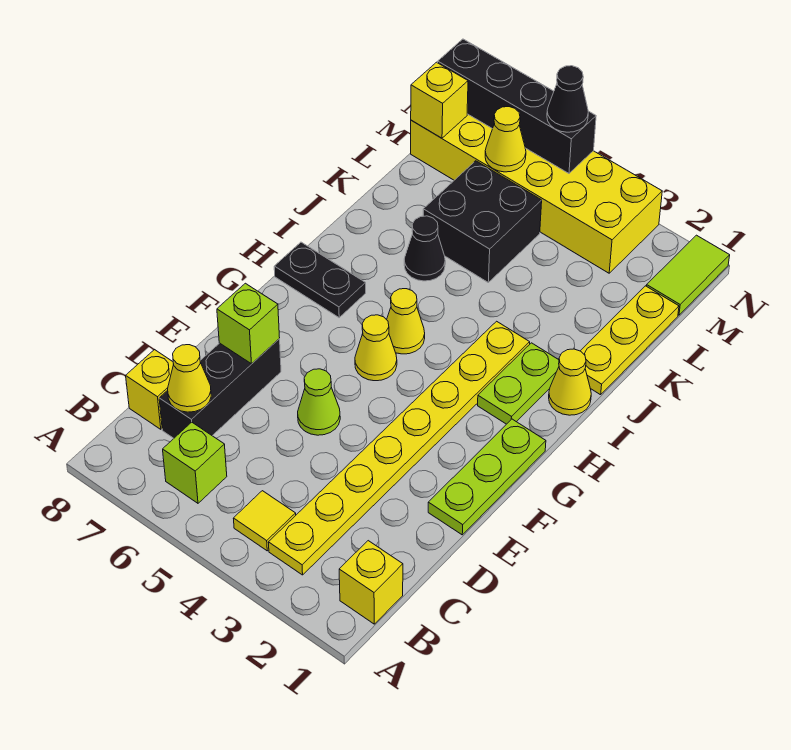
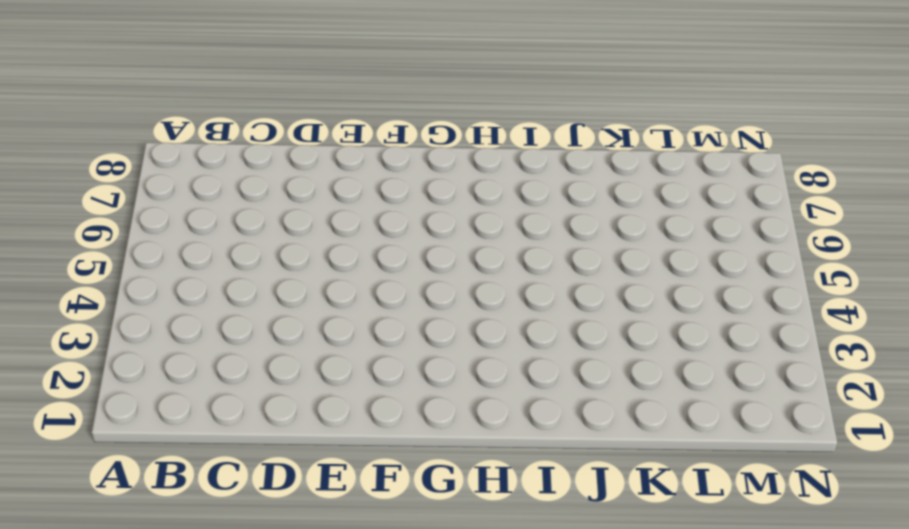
none -> yellow 1x1 brick [339,541,403,624]
none -> yellow 1x8 plate [268,321,530,575]
none -> yellow 1x1 tile [233,491,296,551]

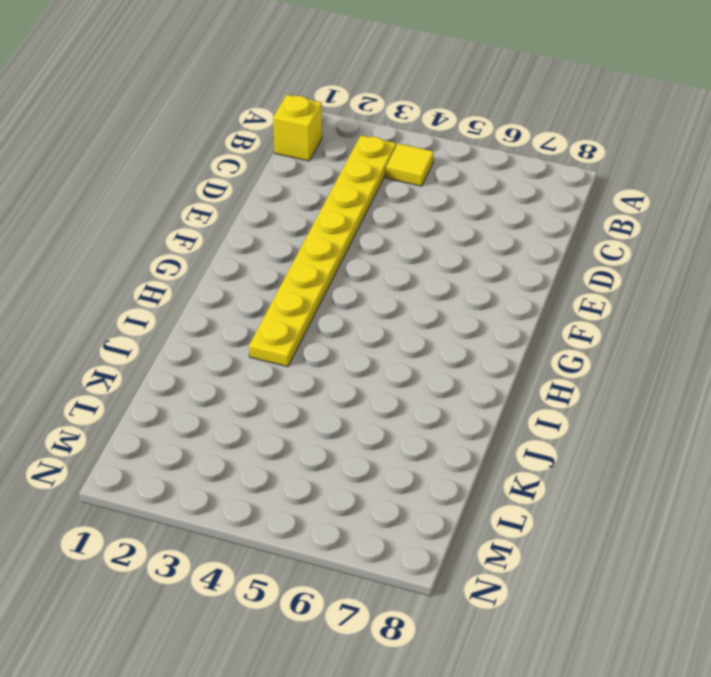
none -> lime 1x1 brick [163,422,227,503]
none -> black 1x3 brick [159,339,281,438]
none -> yellow 1x1 brick [126,350,174,429]

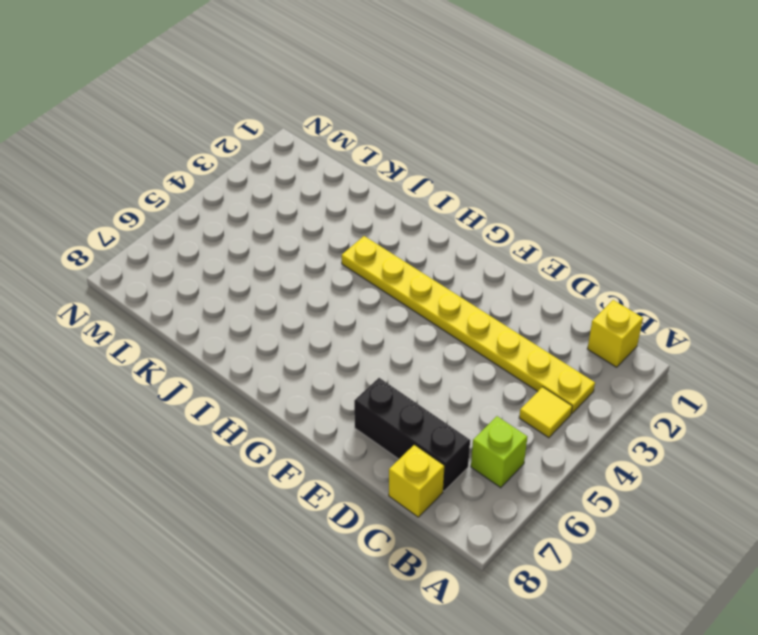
none -> lime 1x3 plate [428,419,546,535]
none -> lime 1x1 cone [298,369,340,435]
none -> yellow 1x1 cone [355,315,397,381]

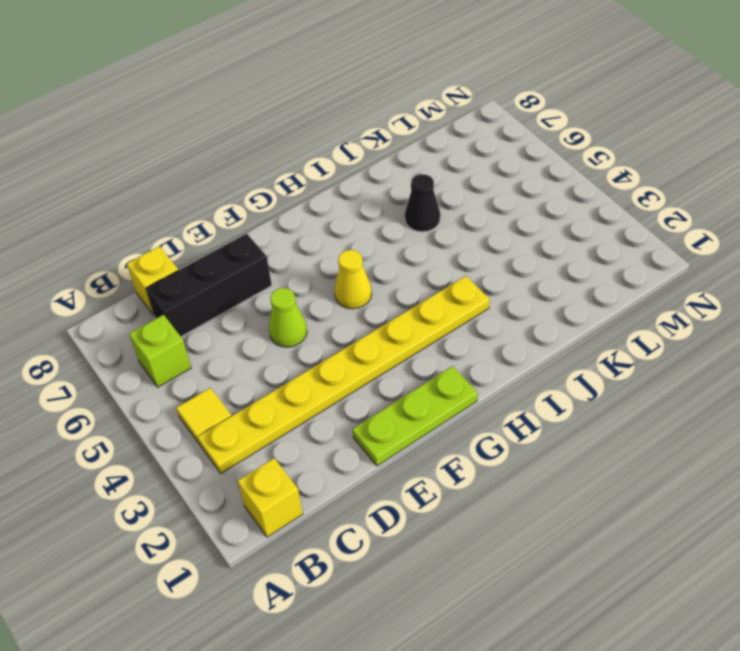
none -> lime 1x2 plate [478,343,559,424]
none -> yellow 1x1 cone [387,289,425,354]
none -> black 1x2 plate [274,242,366,318]

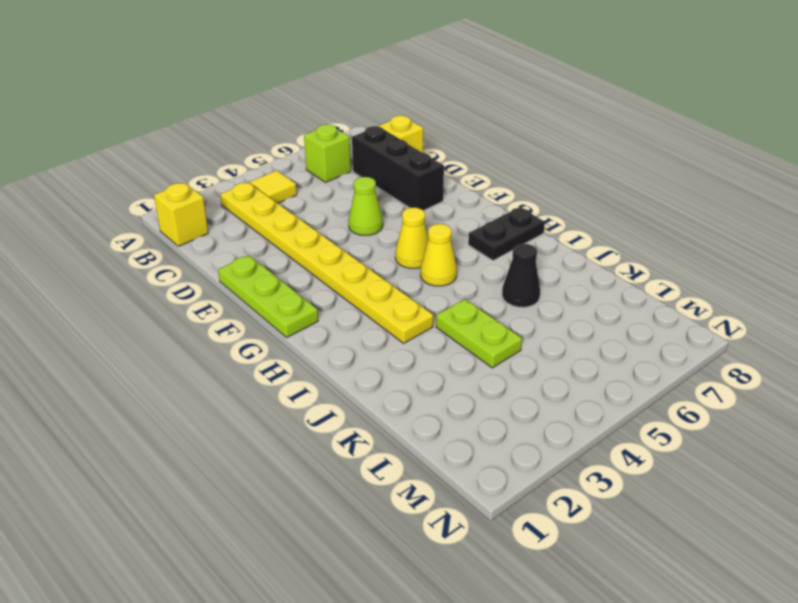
lime 1x2 plate [436,299,522,368] -> lime 1x2 plate moved to [478,343,559,424]
none -> yellow 1x1 cone [549,349,591,415]
none -> yellow 1x3 plate [581,286,679,395]
none -> black 2x2 brick [423,161,542,282]

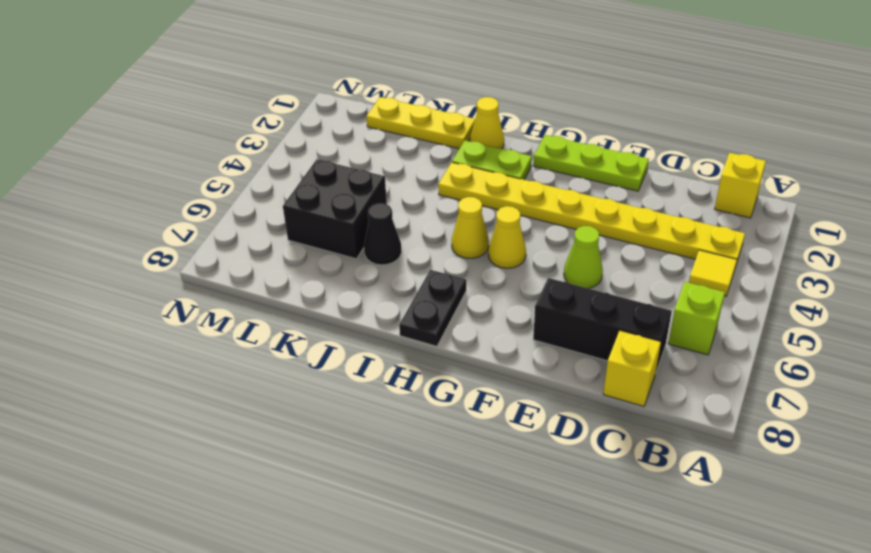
none -> lime 1x2 tile [647,235,730,315]
none -> yellow 2x6 brick [411,114,662,273]
none -> yellow 1x1 cone [168,345,211,412]

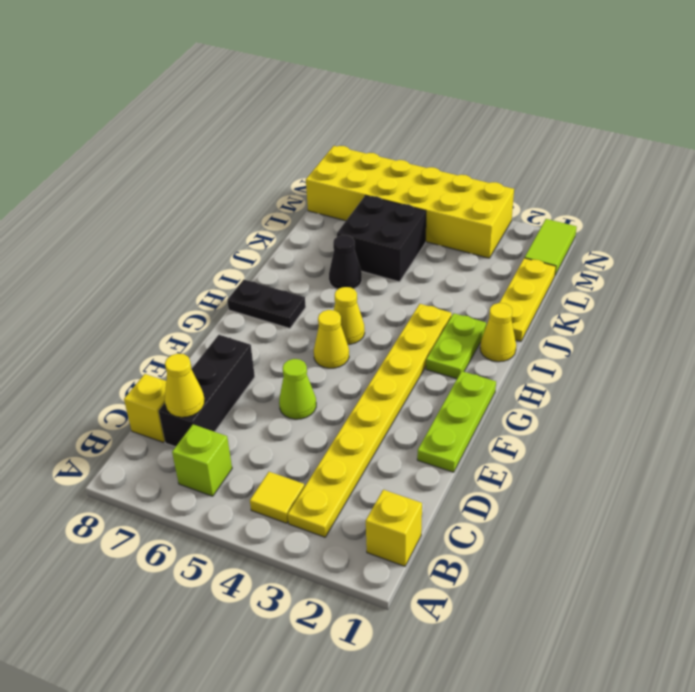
none -> lime 1x1 brick [217,283,280,364]
none -> yellow 1x1 cone [485,107,526,172]
none -> yellow 1x1 brick [411,62,468,138]

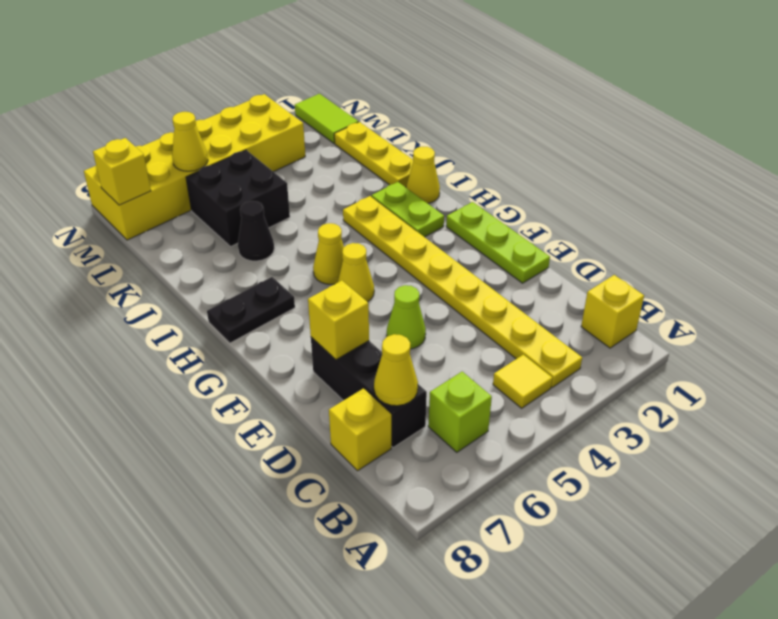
yellow 1x1 brick [308,281,369,360] -> lime 1x1 brick [217,283,280,364]
none -> black 1x4 brick [438,39,596,173]
none -> black 1x1 cone [547,66,588,132]

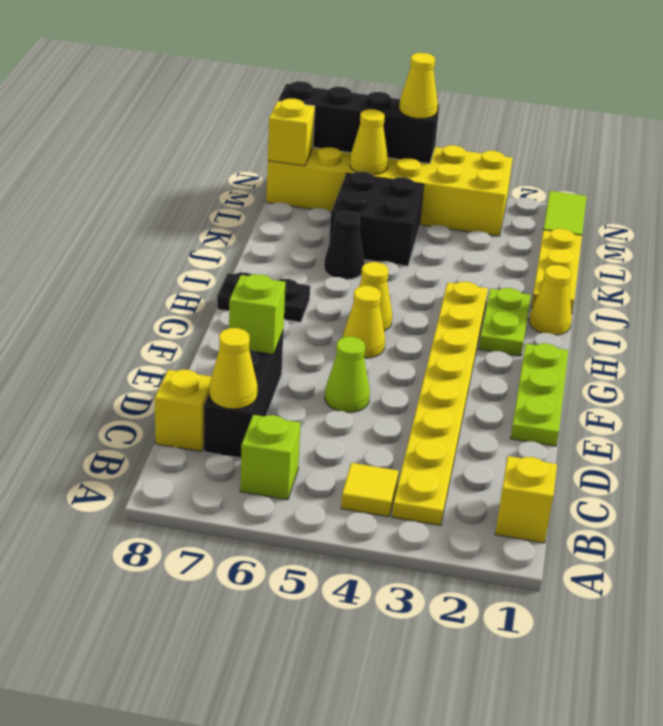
yellow 1x1 cone [399,53,438,119] -> black 1x1 cone [547,66,588,132]

